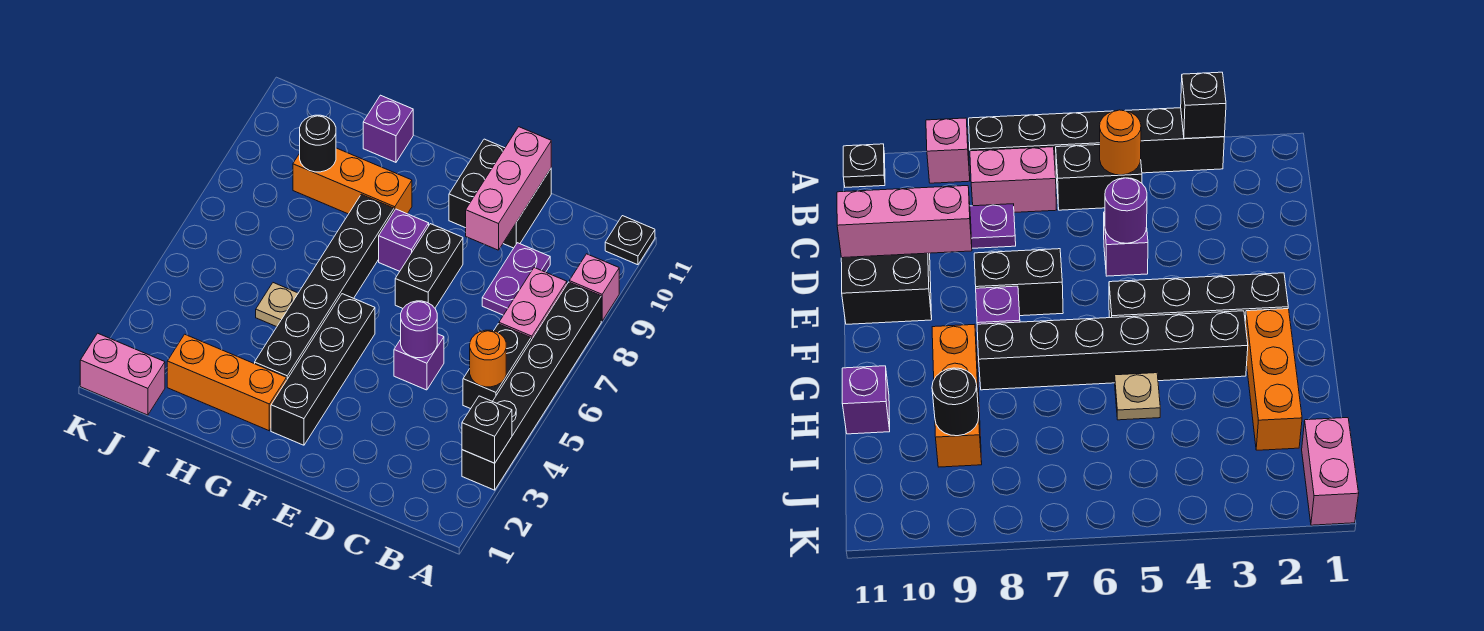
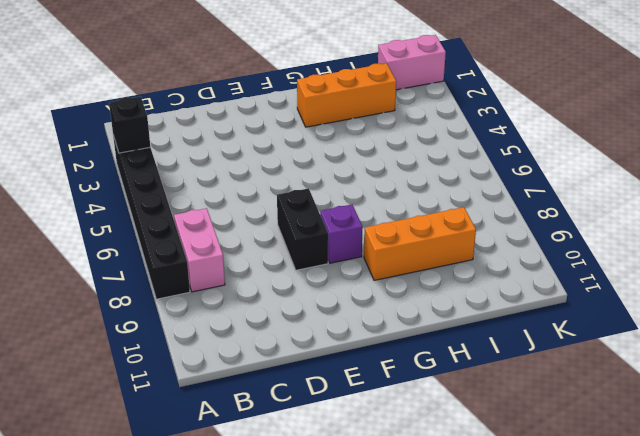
none -> pink 1x1 brick [569,254,619,321]
none -> black 1x1 plate [605,216,655,265]
none -> black 1x2 brick [463,324,531,409]

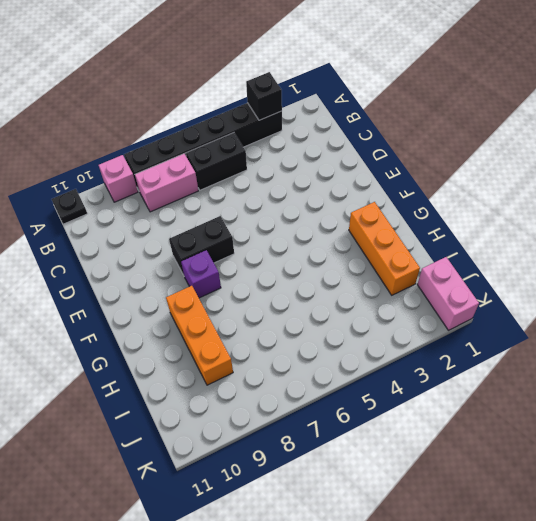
none -> purple 1x2 plate [482,243,550,315]
none -> purple 1x1 brick [394,334,444,390]
none -> black 2x2 brick [449,139,551,248]

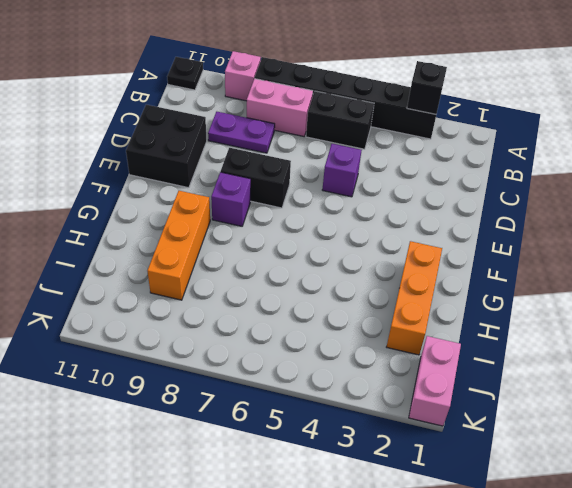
none -> black 1x4 brick [271,294,375,445]
none -> black 1x6 brick [255,194,394,379]
none -> tan 1x1 plate [256,283,298,327]

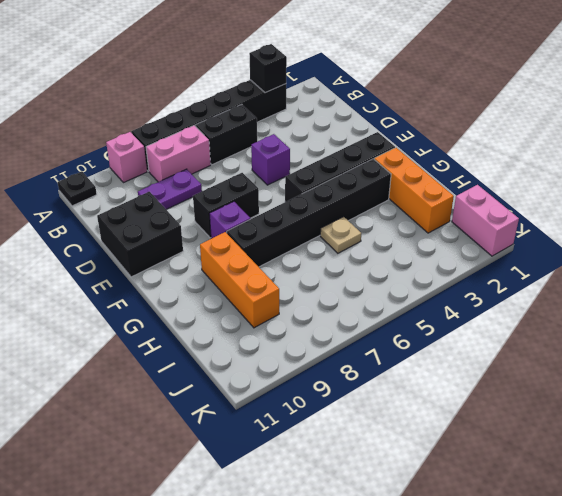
none -> purple 1x1 brick [363,95,413,162]
none -> orange 1x1 round brick [470,330,506,387]
none -> purple 1x1 round brick [401,301,437,358]

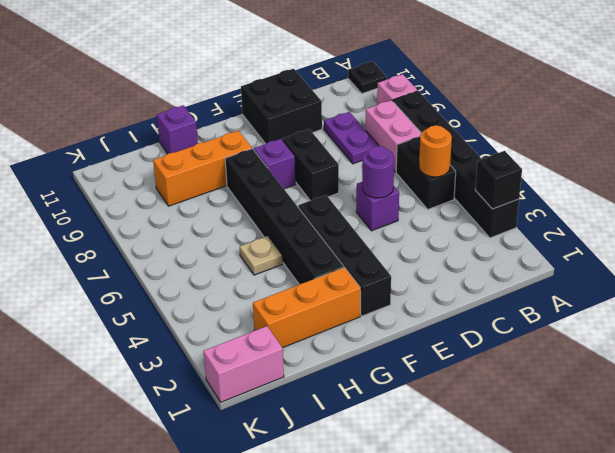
none -> pink 1x3 brick [466,127,551,250]
none -> black 1x1 round brick [300,115,336,172]

